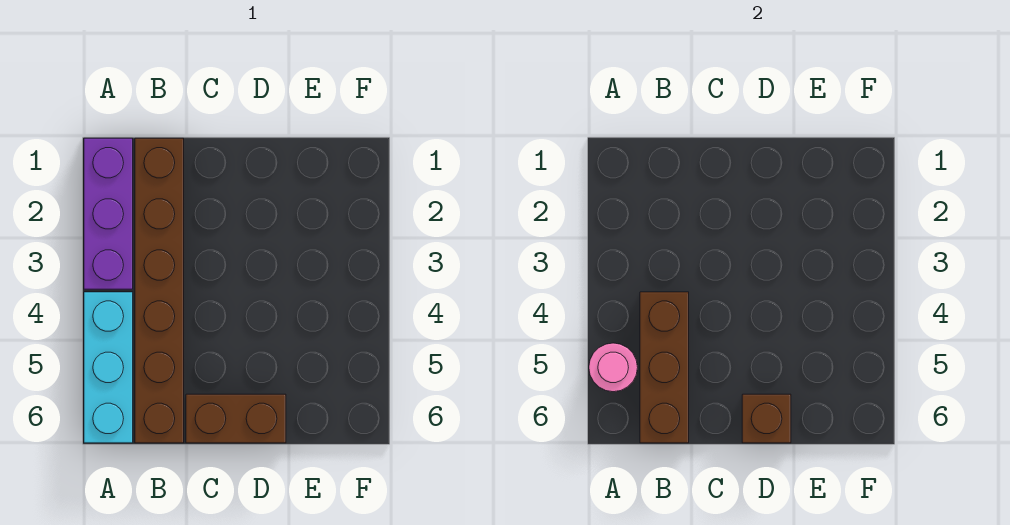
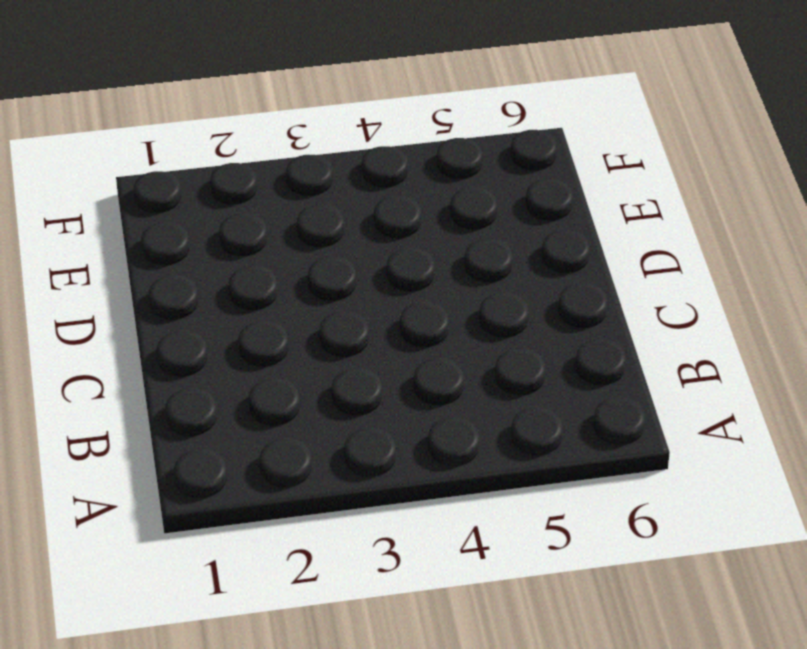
none -> purple 1x3 brick [84,138,133,289]
none -> cyan 1x3 brick [84,292,133,443]

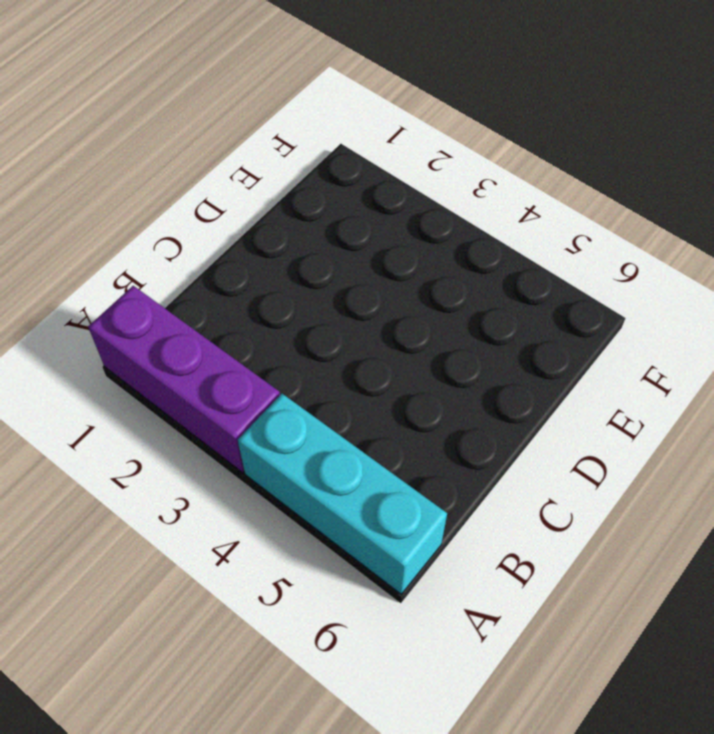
none -> brown 1x6 brick [135,138,184,443]
none -> brown 1x2 brick [186,394,286,443]

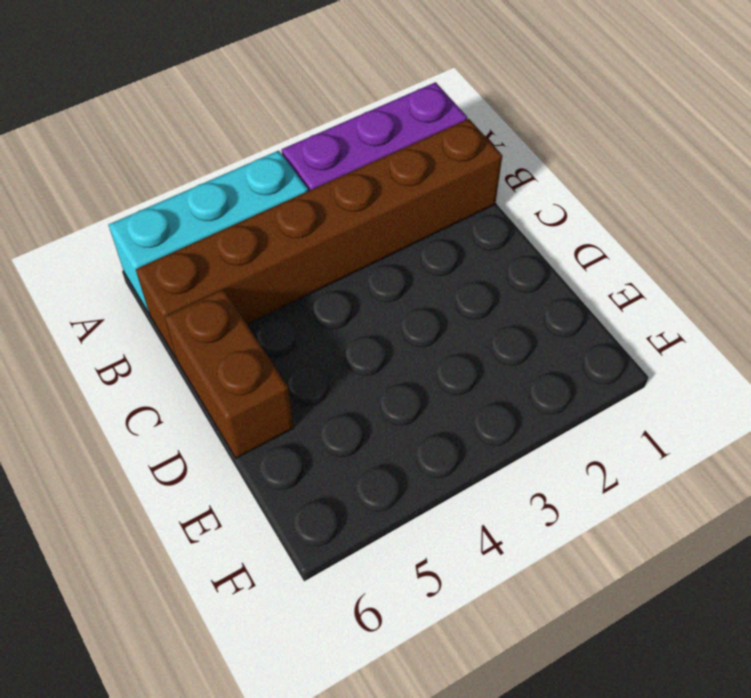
none -> pink 1x1 round brick [589,343,638,392]
none -> brown 1x3 brick [640,292,689,443]

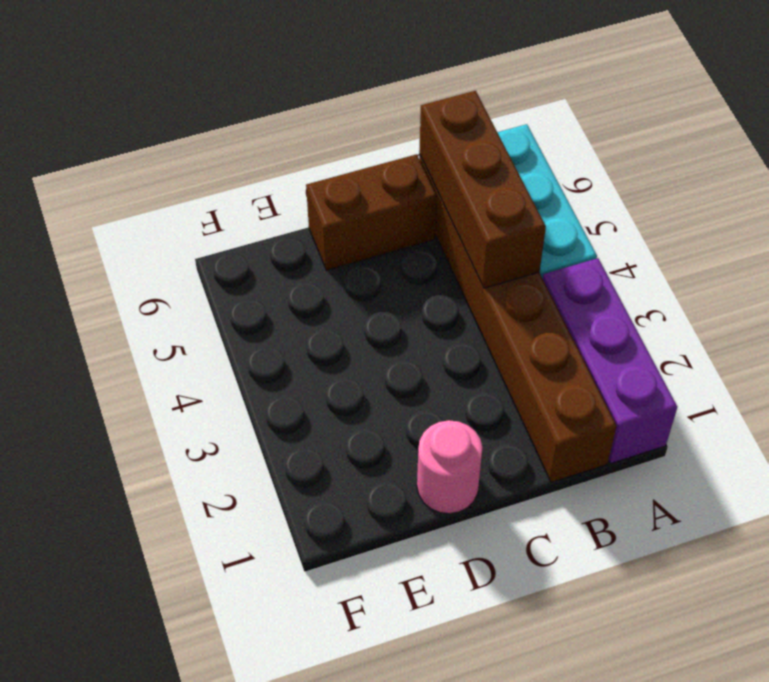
pink 1x1 round brick [417,420,483,514] -> pink 1x1 round brick moved to [589,343,638,392]
none -> brown 1x1 brick [742,394,791,443]

